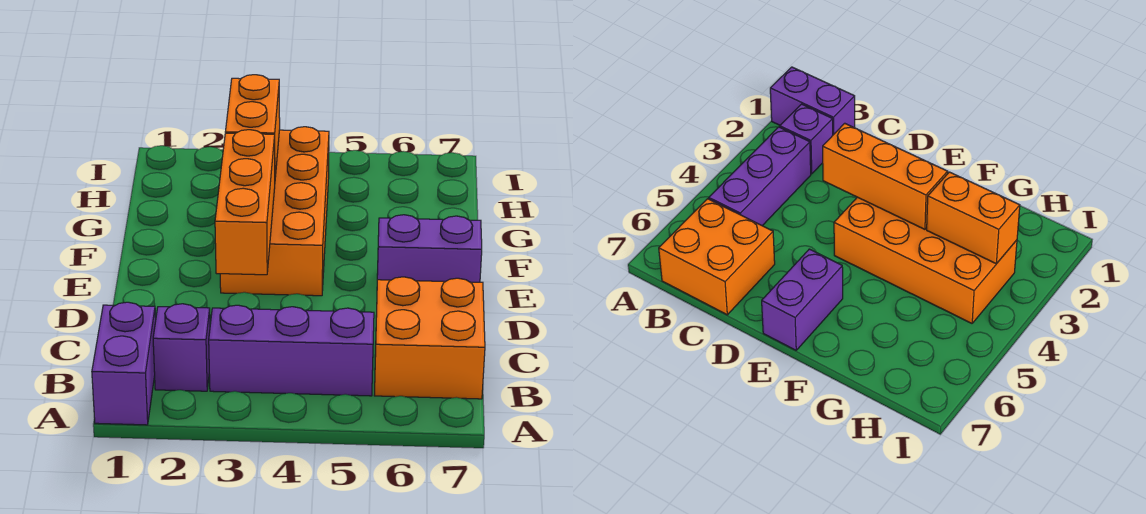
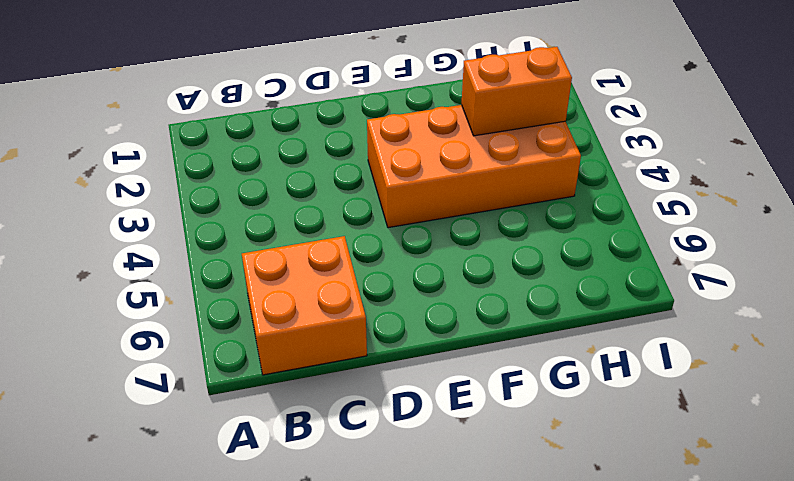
none -> purple 1x2 brick [92,302,156,425]
none -> purple 1x1 brick [153,304,210,391]

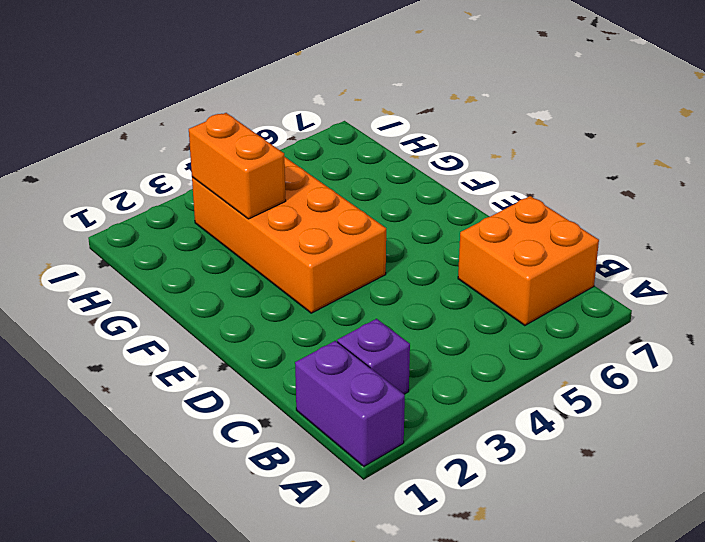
none -> purple 1x3 brick [209,305,374,396]
none -> purple 1x2 brick [377,215,482,282]

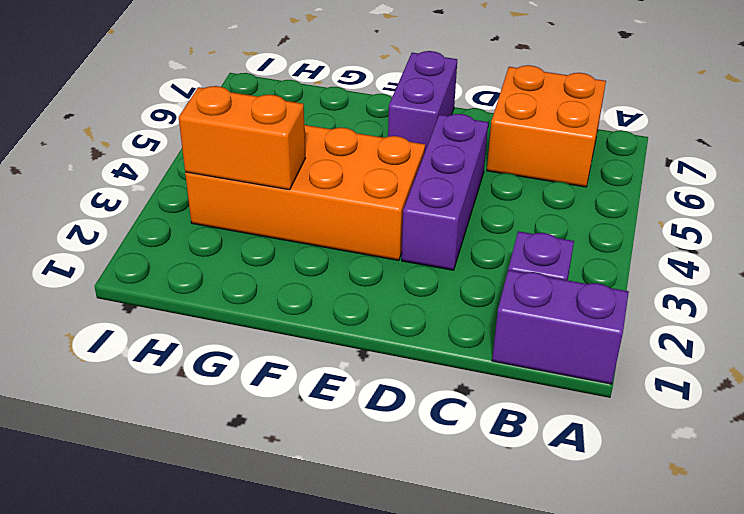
purple 1x3 brick [402,114,488,270] -> purple 1x3 brick moved to [209,305,374,396]
none -> orange 1x3 brick [215,130,275,275]

